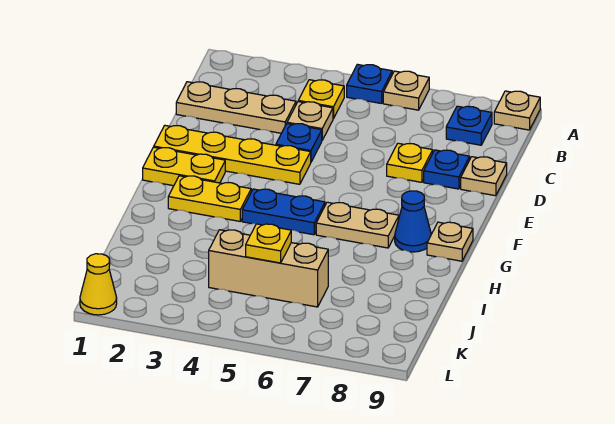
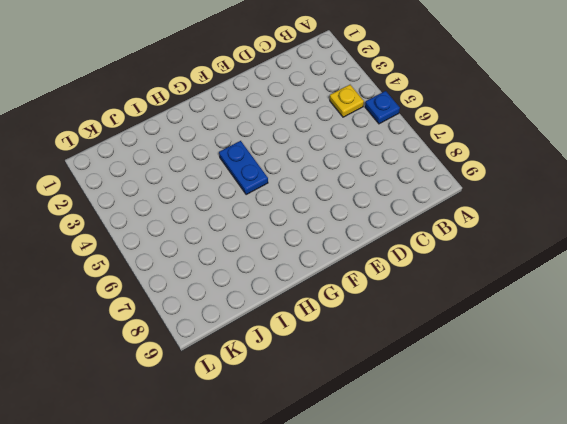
none -> tan 1x1 plate [383,71,429,110]
none -> tan 1x1 plate [494,91,540,130]
none -> blue 1x1 plate [446,106,492,145]

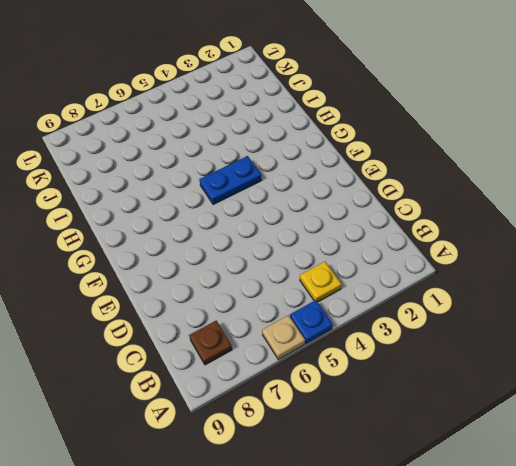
brown 1x1 plate [189,321,232,365] -> blue 1x1 plate [446,106,492,145]
none -> tan 1x1 plate [494,91,540,130]
none -> tan 1x3 plate [176,82,296,133]
none -> tan 1x1 plate [287,102,333,140]

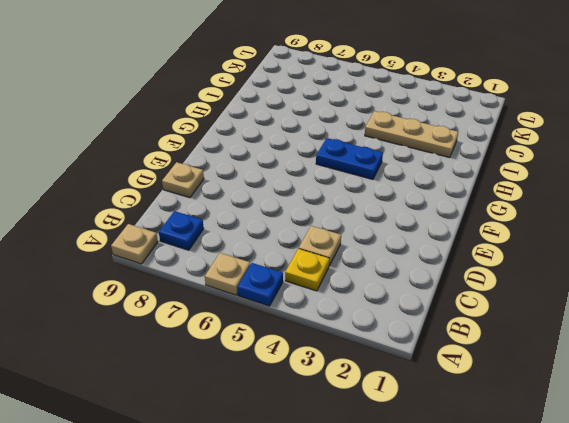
tan 1x3 plate [365,111,458,158] -> tan 1x3 plate moved to [176,82,296,133]
none -> blue 1x1 plate [276,124,322,162]
none -> yellow 1x1 plate [387,143,433,182]
none -> blue 1x1 plate [424,150,470,189]

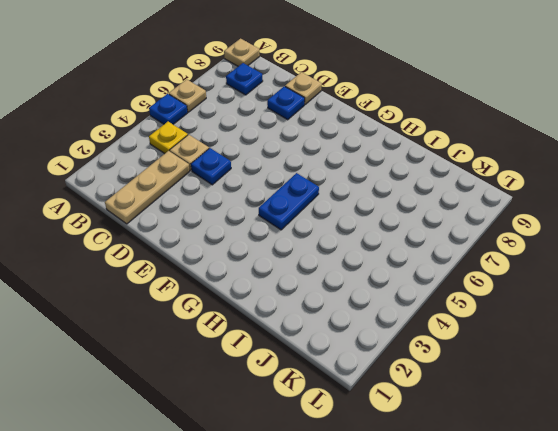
none -> yellow 1x1 plate [387,143,433,182]
none -> yellow 1x4 plate [154,126,311,184]
none -> yellow 1x2 plate [143,147,225,186]

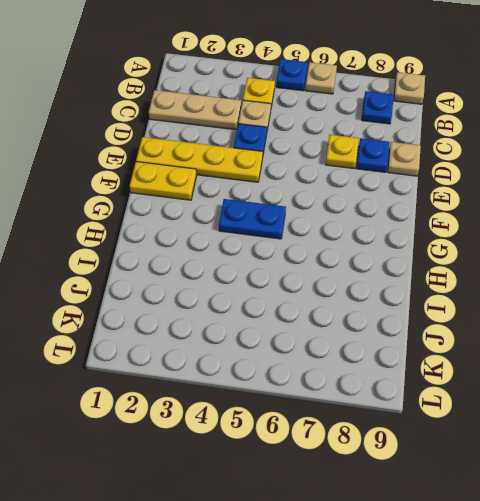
none -> yellow 1x2 plate [168,176,251,221]
none -> tan 1x2 plate [316,202,399,248]
none -> blue 1x1 cone [395,191,431,252]

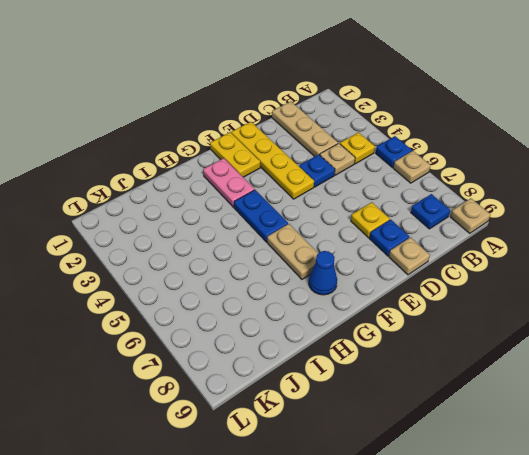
pink 1x2 plate [203,158,255,207] -> yellow 1x2 plate [168,176,251,221]
none -> tan 1x1 plate [427,222,473,261]
none -> tan 1x3 brick [209,230,328,307]
none -> yellow 1x1 cone [80,254,117,315]

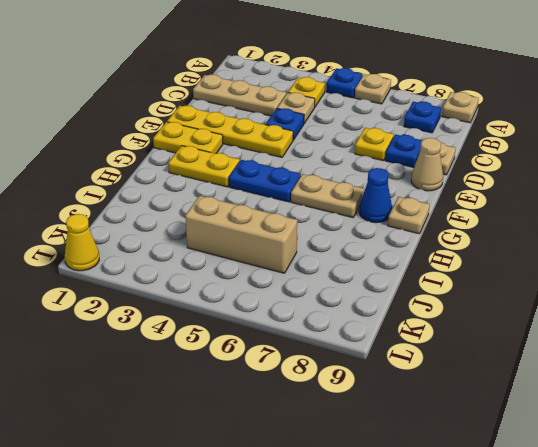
tan 1x1 cone [411,138,443,191] -> none
none -> yellow 1x1 plate [246,224,291,263]

